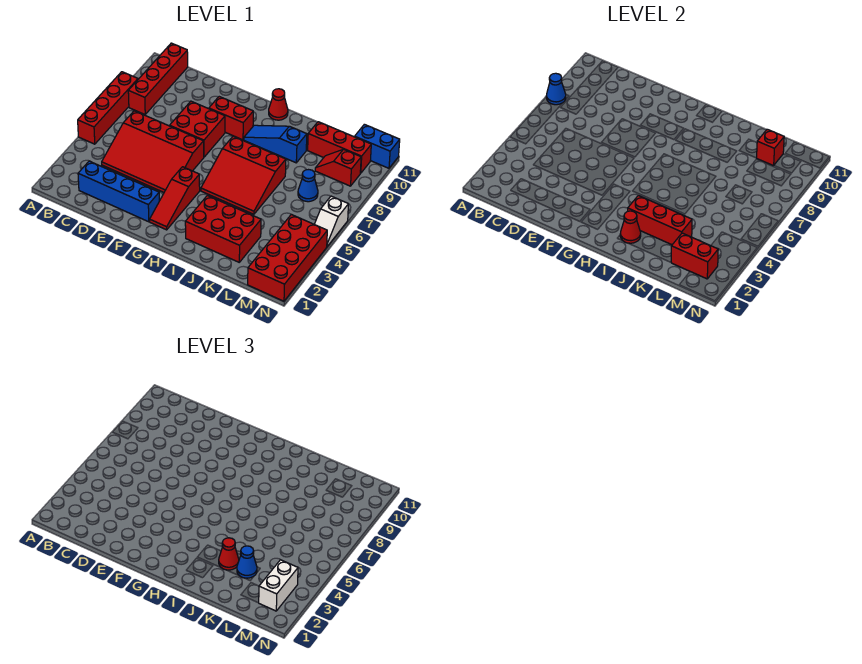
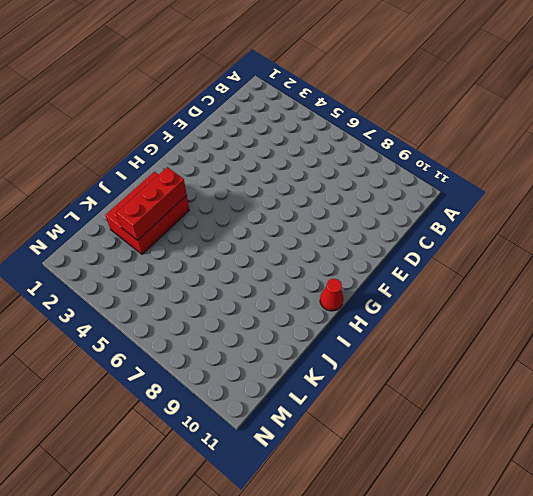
none -> red 1x4 brick [78,72,138,144]
none -> red 1x4 brick [128,43,188,114]
none -> blue 1x4 brick [78,161,159,222]

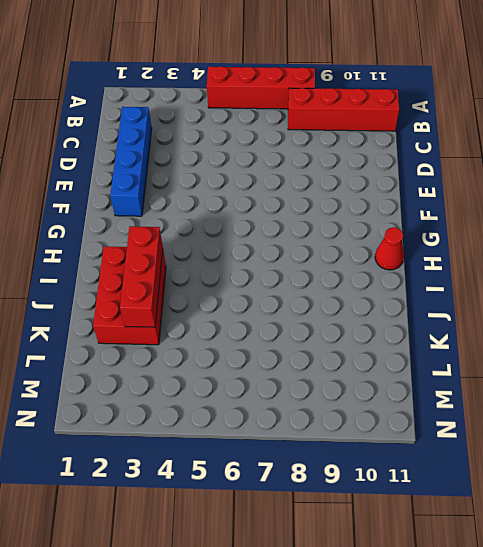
none -> red 3x4 slope [102,111,204,192]
none -> red 2x2 brick [170,101,225,157]
none -> red 1x2 brick [209,97,253,140]

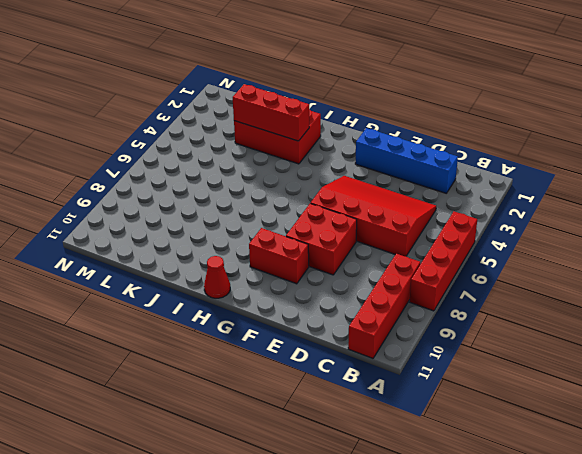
none -> red 1x3 slope [150,167,200,230]
none -> red 3x3 slope [201,136,286,214]
none -> blue 1x3 slope [244,125,307,163]

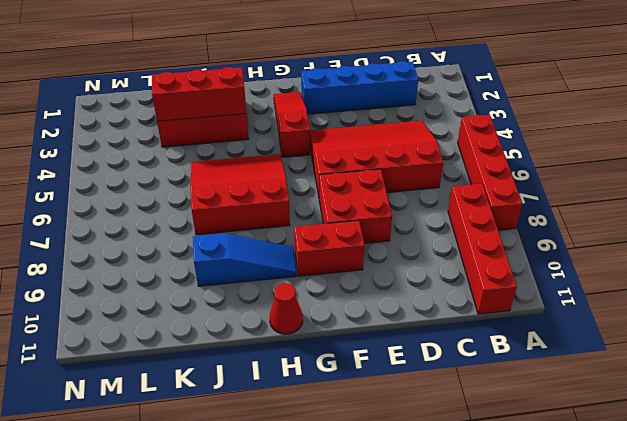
none -> red 1x3 brick [308,122,371,173]
none -> blue 1x1 cone [298,170,318,202]
none -> red 1x2 slope [315,149,361,186]

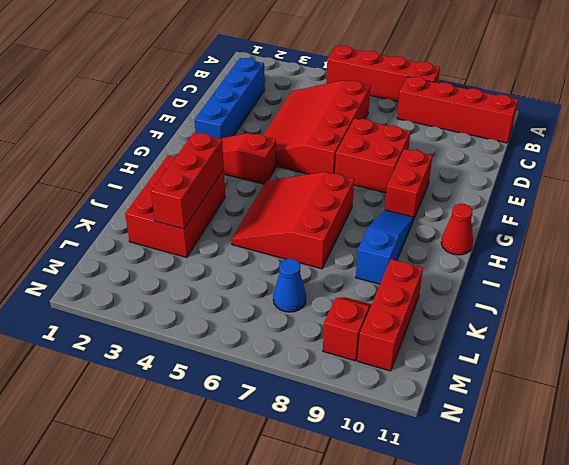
none -> red 2x4 brick [248,214,327,301]
none -> blue 1x2 brick [355,124,400,168]
none -> white 1x2 slope [314,196,348,246]

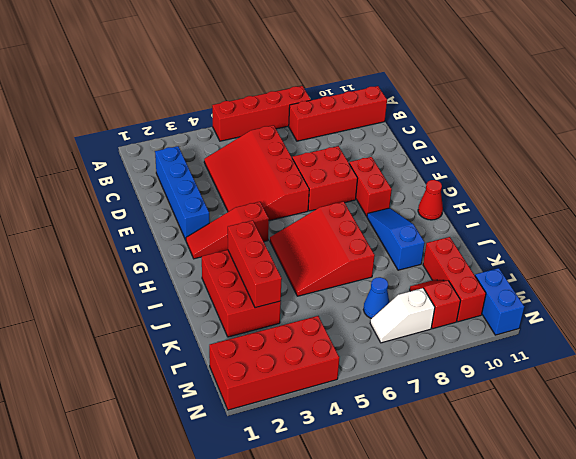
white 1x2 slope [370,288,435,343] -> white 1x2 slope moved to [314,196,348,246]
none -> blue 1x1 cone [546,73,566,105]
none -> red 1x1 cone [620,211,641,243]
none -> red 1x2 brick [671,233,718,279]

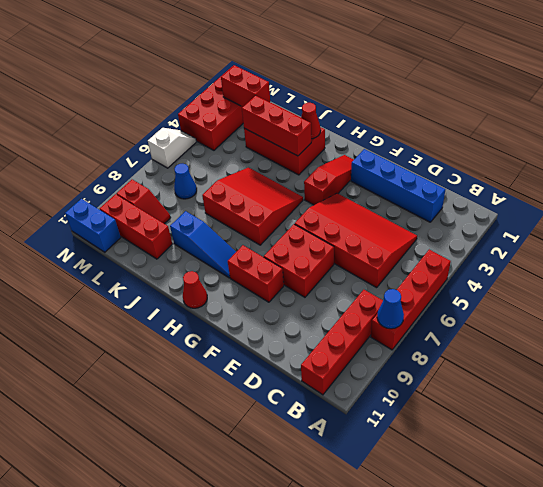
none -> red 1x1 brick [757,129,784,166]
none -> red 1x1 cone [219,538,239,570]
none -> blue 1x1 cone [237,546,257,578]

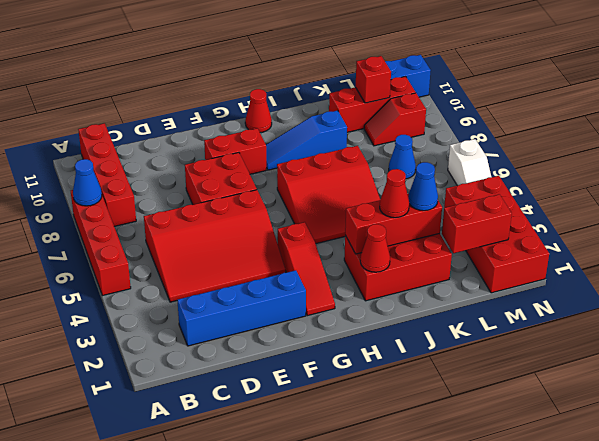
none -> white 1x2 brick [259,560,298,611]

